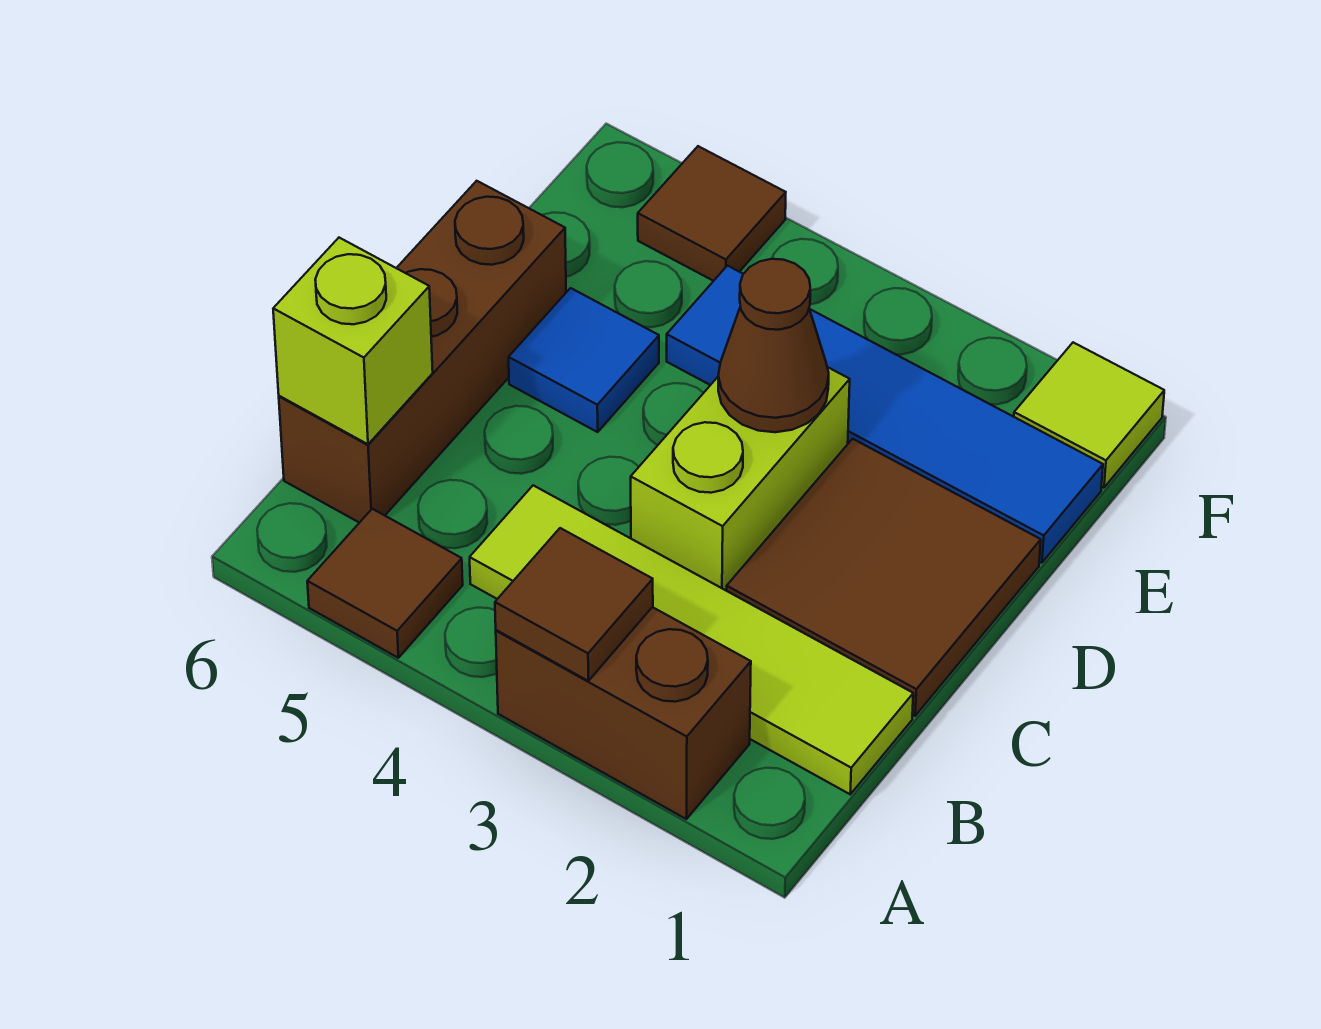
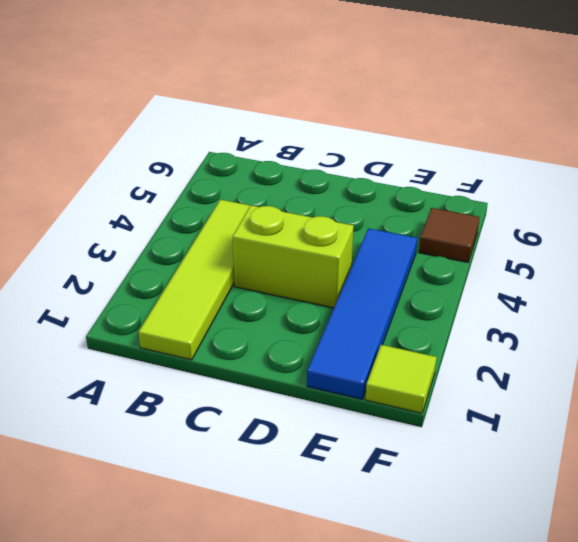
none -> brown 1x2 brick [496,607,751,819]
none -> brown 1x1 tile [307,509,463,658]
none -> brown 1x3 brick [279,181,566,523]

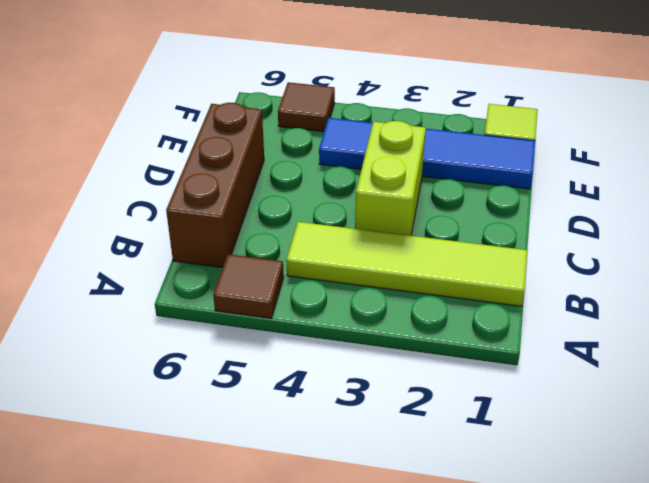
none -> brown 1x2 brick [496,607,751,819]
none -> brown 2x2 tile [727,439,1041,716]
none -> blue 1x1 tile [509,288,659,432]

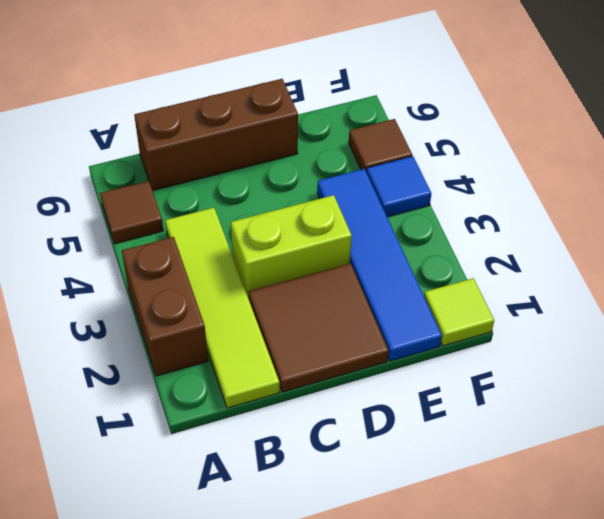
blue 1x1 tile [367,156,431,217] -> blue 1x1 tile moved to [509,288,659,432]
none -> brown 1x1 tile [495,528,653,681]
none -> lime 1x1 brick [273,238,433,444]
none -> brown 1x1 cone [718,259,829,432]

